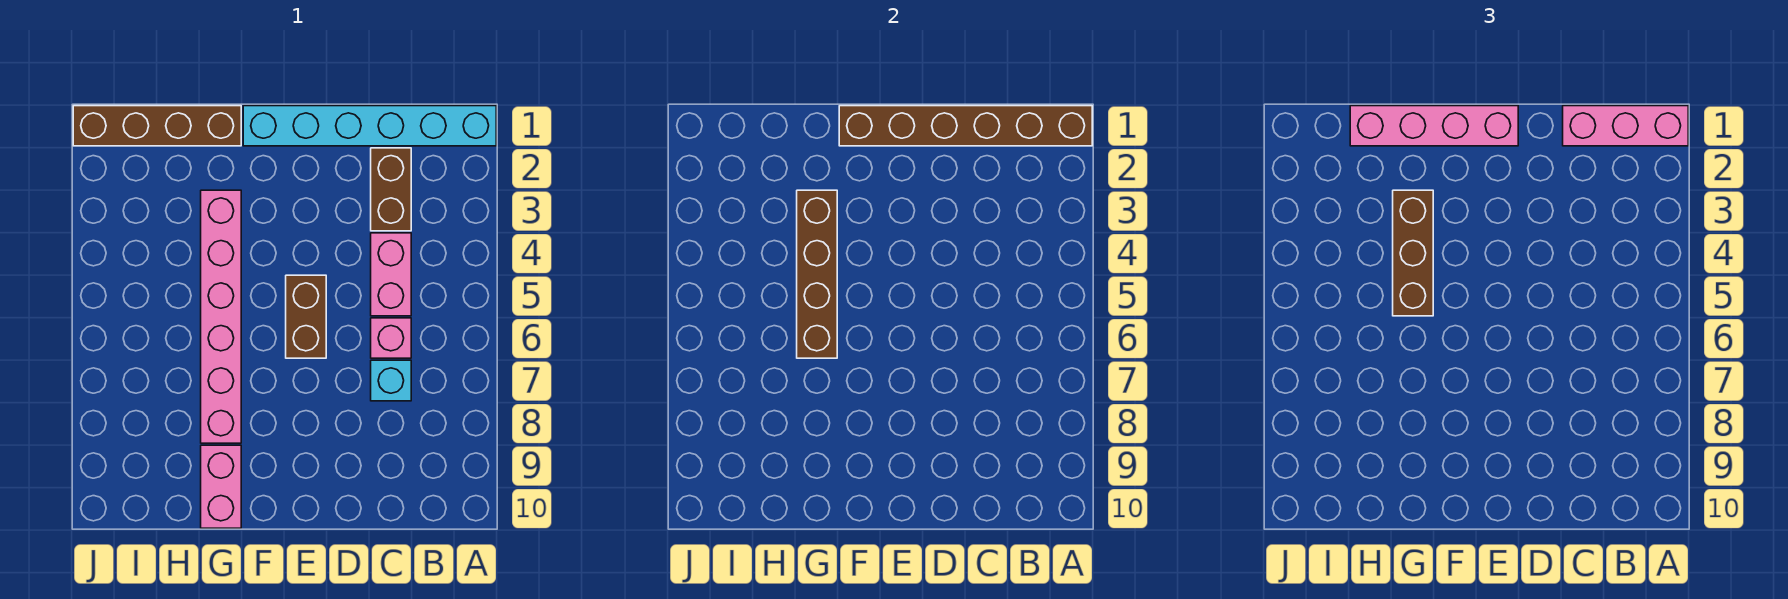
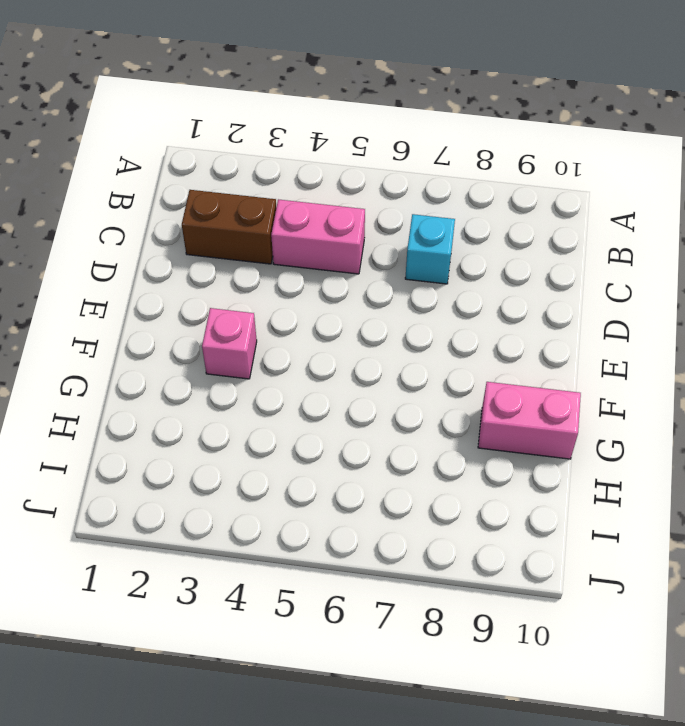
pink 1x1 brick [202,308,257,379] -> pink 1x1 brick moved to [371,318,411,358]
none -> cyan 1x6 brick [243,106,496,146]
none -> brown 1x2 brick [286,275,326,358]
none -> brown 1x4 brick [73,106,241,146]

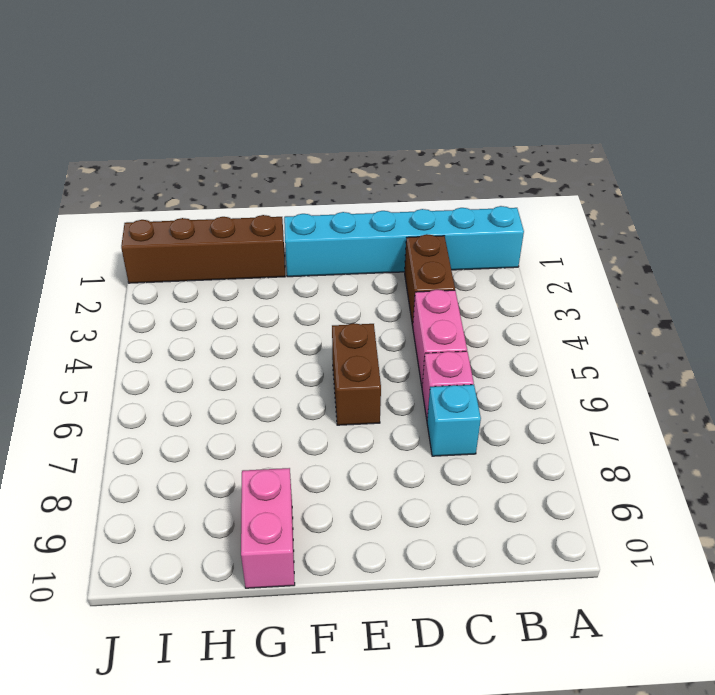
none -> pink 1x6 brick [201,190,241,443]
none -> brown 1x6 brick [839,106,1092,146]
none -> brown 1x4 brick [797,190,837,358]

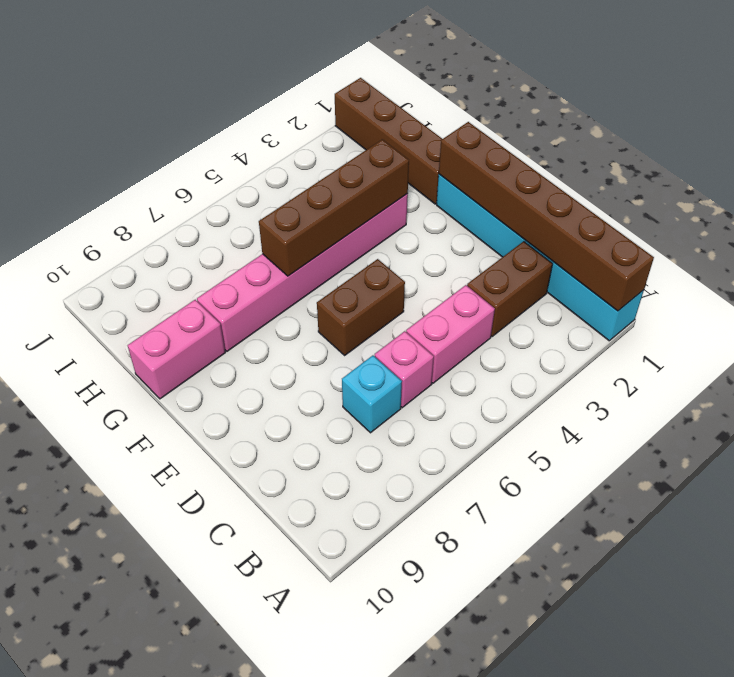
none -> pink 1x3 brick [1563,106,1688,146]
none -> pink 1x4 brick [1350,106,1518,146]
none -> brown 1x3 brick [1393,190,1433,316]

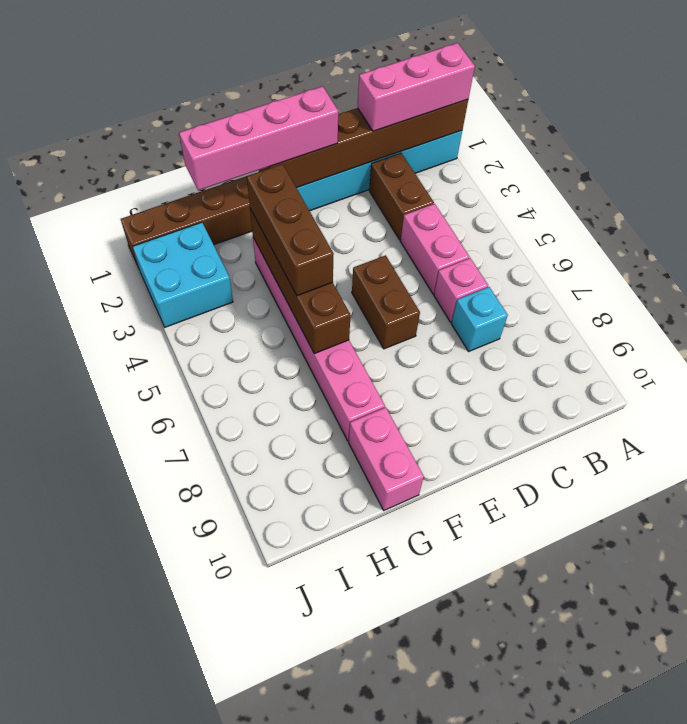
cyan 2x2 brick [133,222,233,327] -> none

